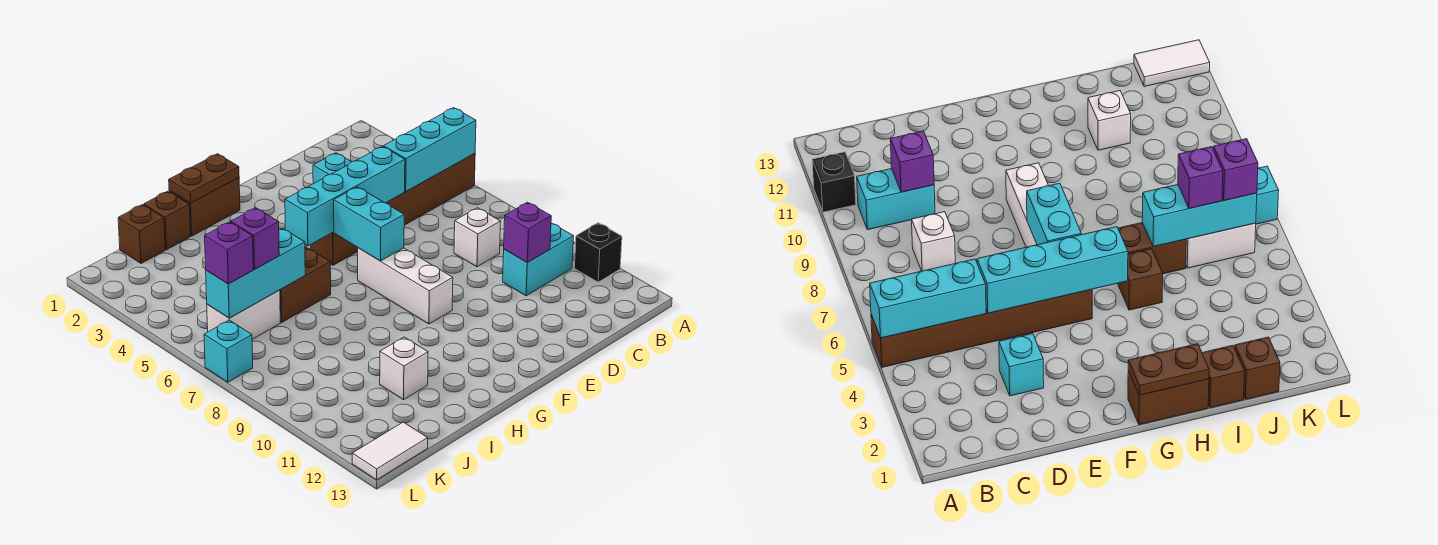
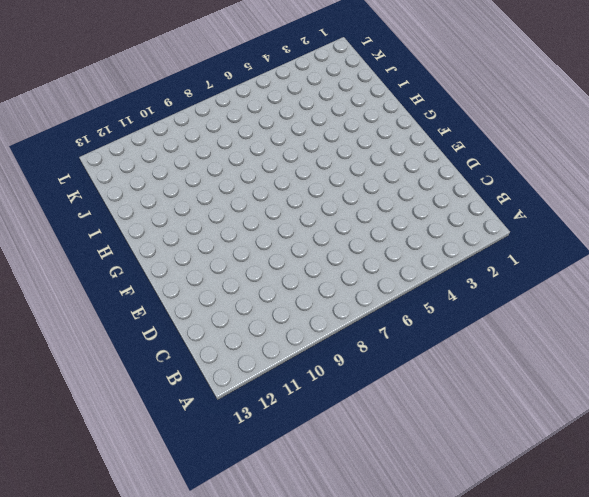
none -> brown 1x6 brick [311,154,475,265]
none -> black 1x1 brick [574,223,622,282]
none -> cyan 1x2 brick [503,223,574,296]

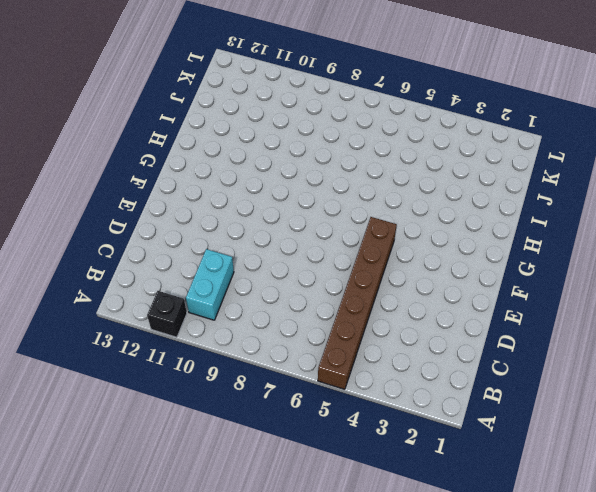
none -> white 1x1 brick [454,208,501,267]
none -> cyan 1x1 brick [313,153,351,184]
none -> white 1x3 brick [358,248,453,324]

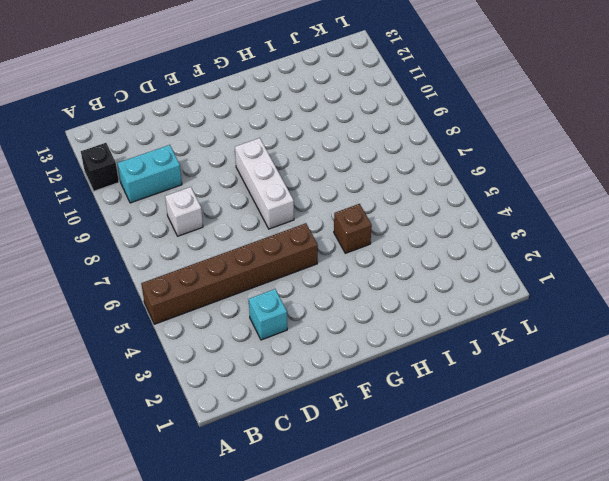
none -> brown 1x2 brick [169,178,240,236]
none -> brown 1x2 brick [280,248,331,322]
none -> brown 1x1 brick [144,191,190,250]

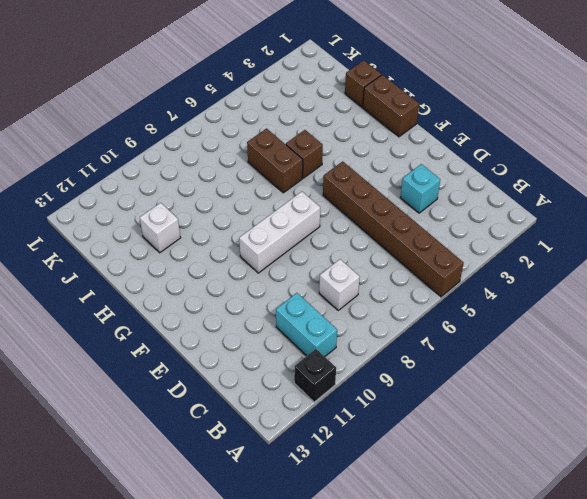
none -> brown 1x1 brick [118,205,165,263]
none -> white 1x2 brick [207,290,280,339]
none -> white 1x2 tile [352,422,428,480]

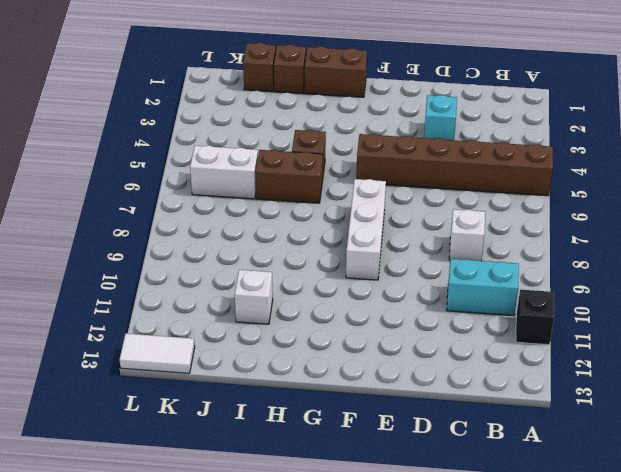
none -> cyan 1x1 brick [204,320,253,382]
none -> cyan 1x3 brick [383,108,476,191]
none -> purple 1x1 brick [504,202,551,263]

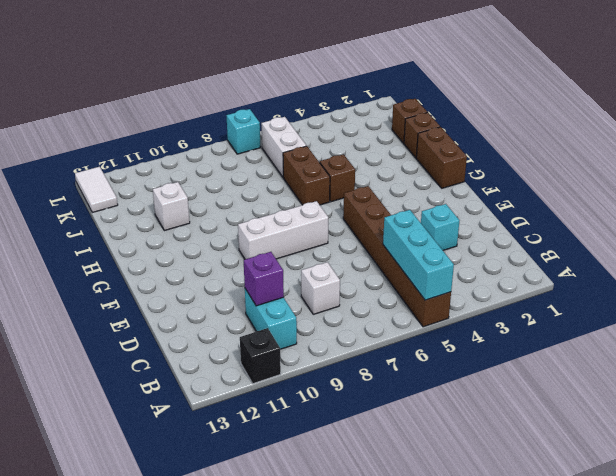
none -> cyan 1x4 brick [285,146,405,246]
none -> cyan 1x2 brick [334,187,404,261]
none -> brown 1x2 plate [169,154,239,203]

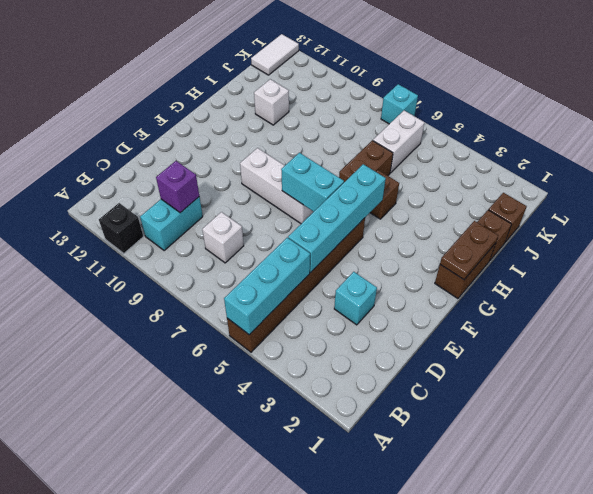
none -> cyan 1x3 brick [206,228,305,318]
none -> purple 1x1 brick [231,208,279,269]
none -> purple 1x1 brick [205,222,253,284]

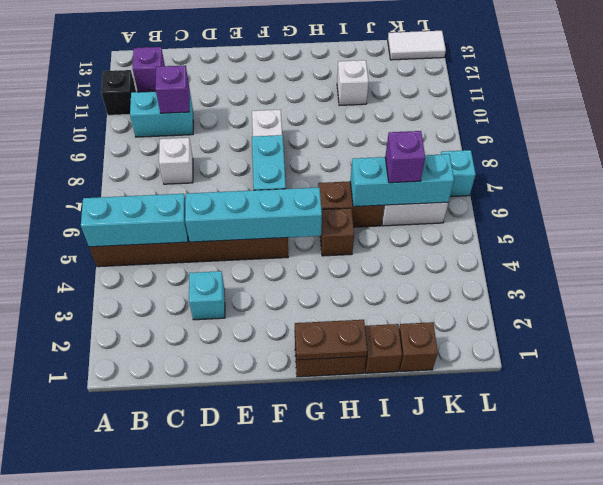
purple 1x1 brick [132,47,165,92] -> purple 1x1 brick moved to [205,222,253,284]

